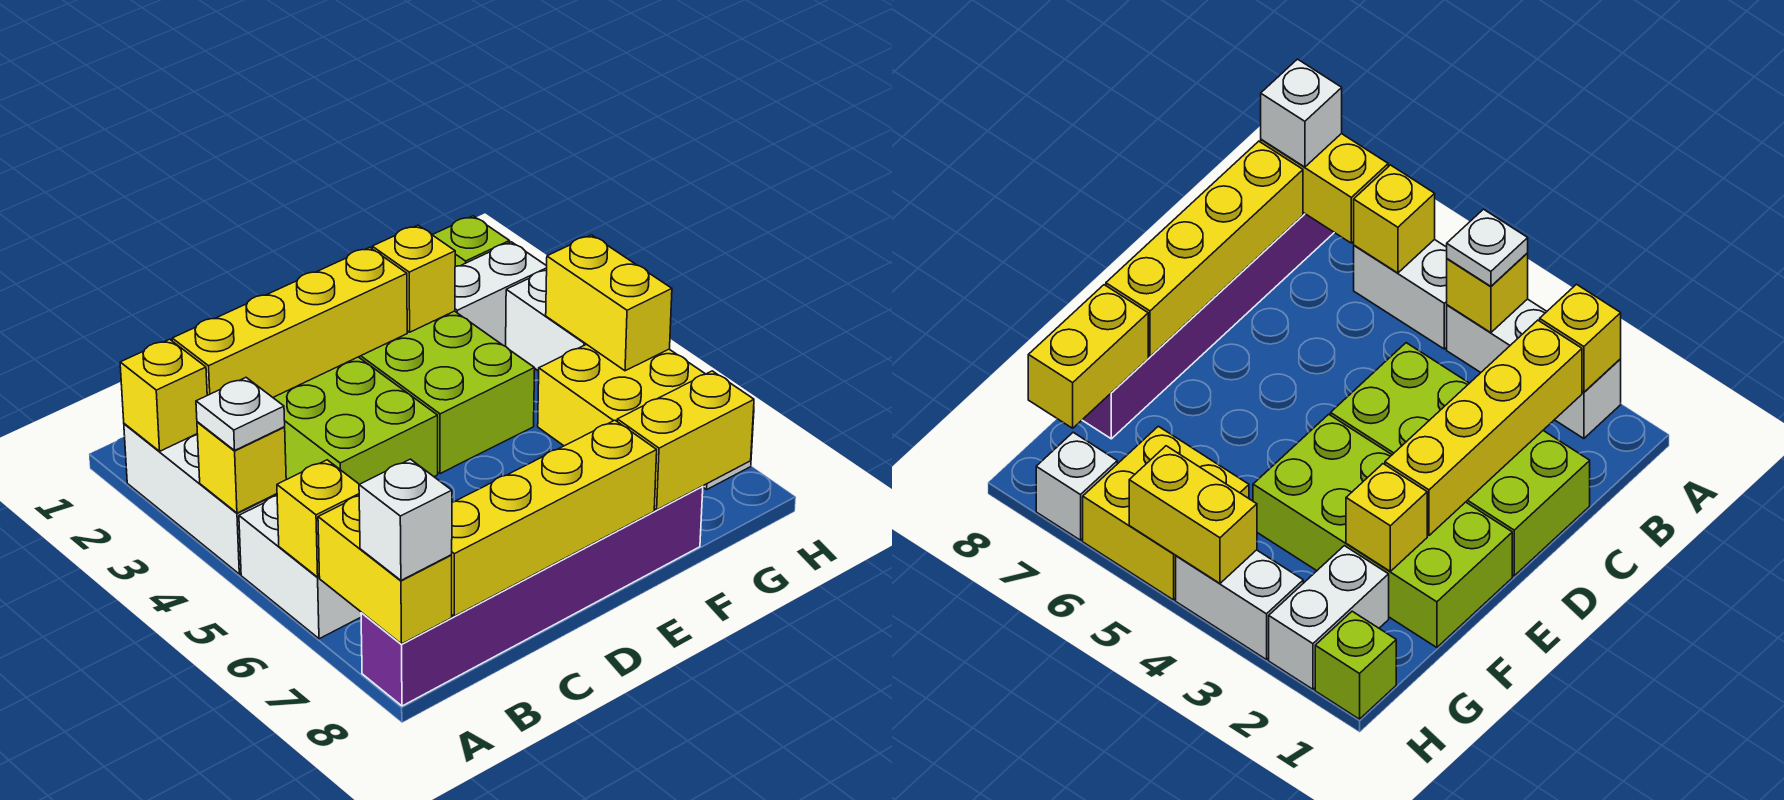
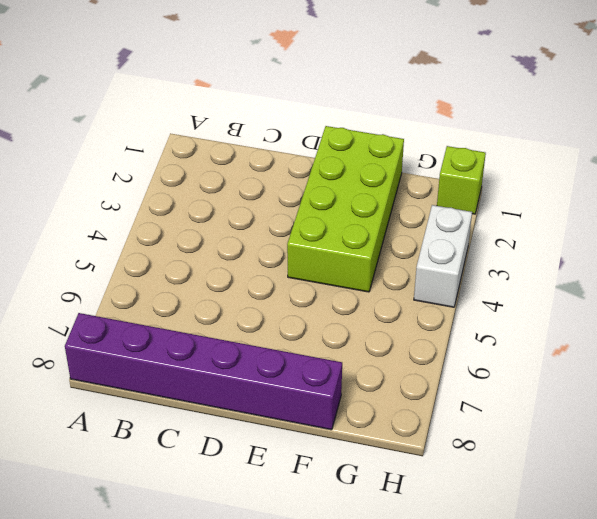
none -> white 1x3 brick [124,424,277,574]
none -> white 1x2 brick [239,496,361,639]
none -> lime 2x4 brick [273,357,438,484]

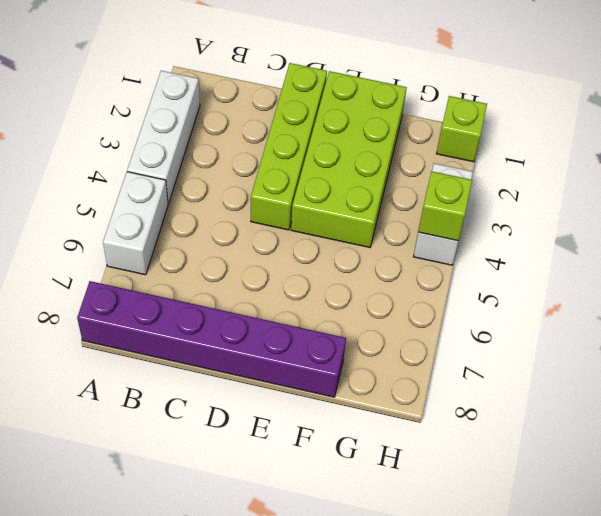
lime 1x4 brick [251,63,327,230] -> lime 2x4 brick [273,357,438,484]
lime 1x1 brick [418,171,472,241] -> yellow 1x2 brick [546,235,672,371]
none -> white 1x2 brick [455,242,547,346]
none -> yellow 2x2 brick [538,344,705,446]
none -> white 1x1 brick [1036,432,1117,540]

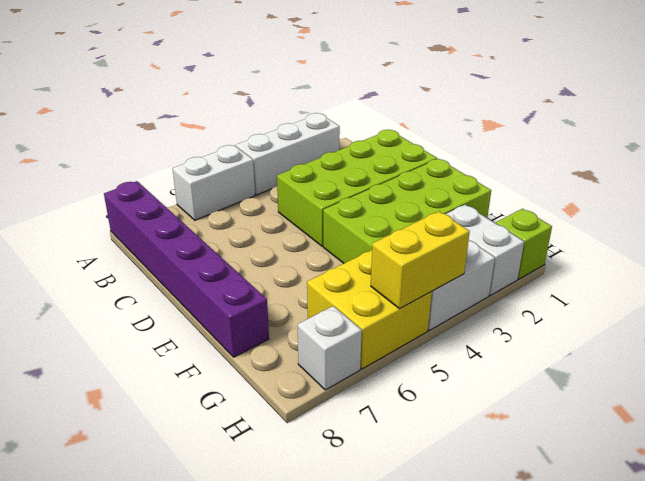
none -> yellow 1x1 brick [120,339,207,451]
none -> yellow 1x1 brick [197,422,286,513]
none -> yellow 1x1 brick [277,460,359,577]

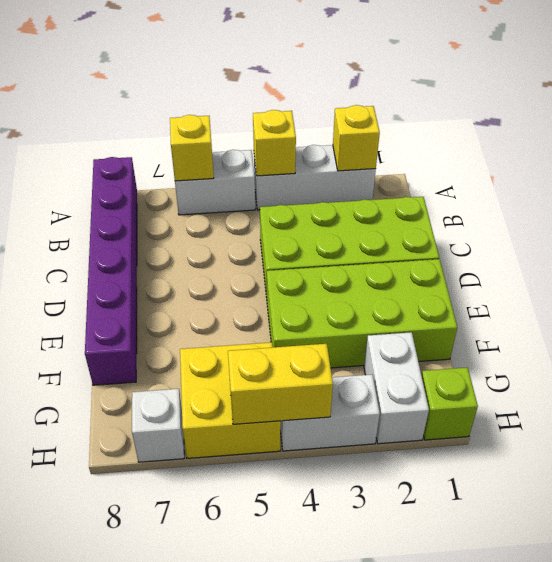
none -> yellow 1x2 brick [318,496,452,644]
none -> yellow 1x4 brick [172,247,407,397]
none -> yellow 1x4 brick [452,420,657,616]

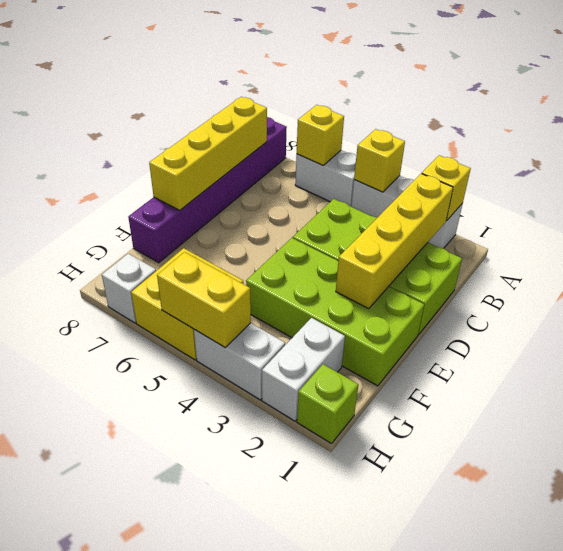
none -> yellow 1x2 brick [318,496,452,644]
none -> yellow 1x1 brick [372,225,455,332]
none -> yellow 1x2 brick [617,371,754,510]

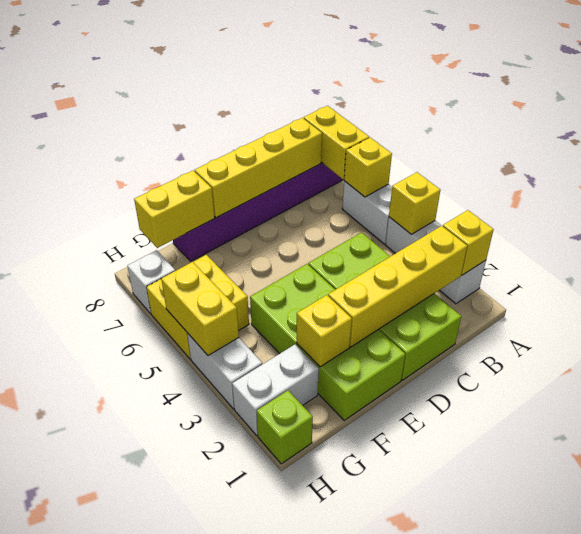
none -> white 1x1 plate [196,378,285,450]
none -> white 1x1 brick [359,459,452,580]

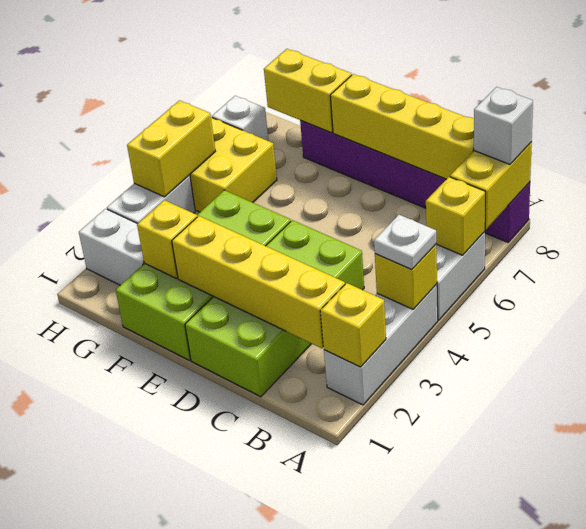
none -> lime 1x1 brick [433,216,510,266]

